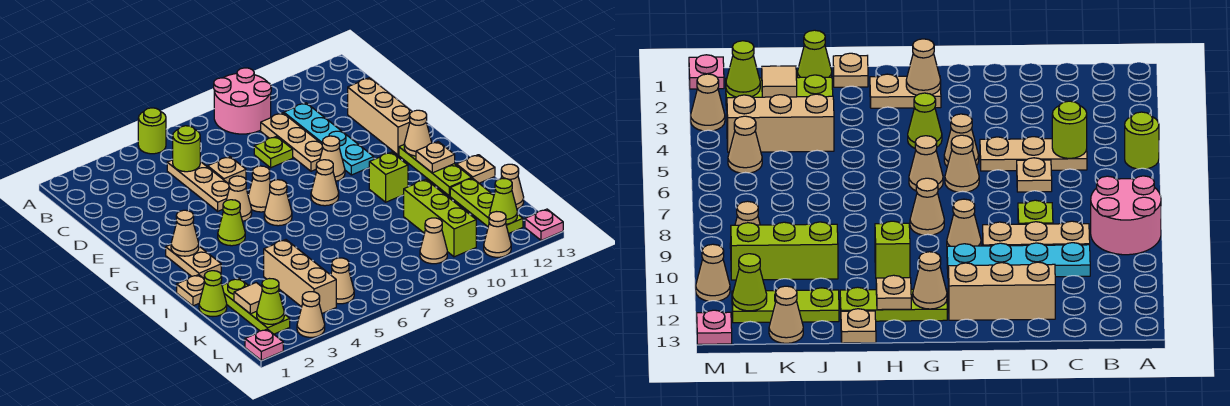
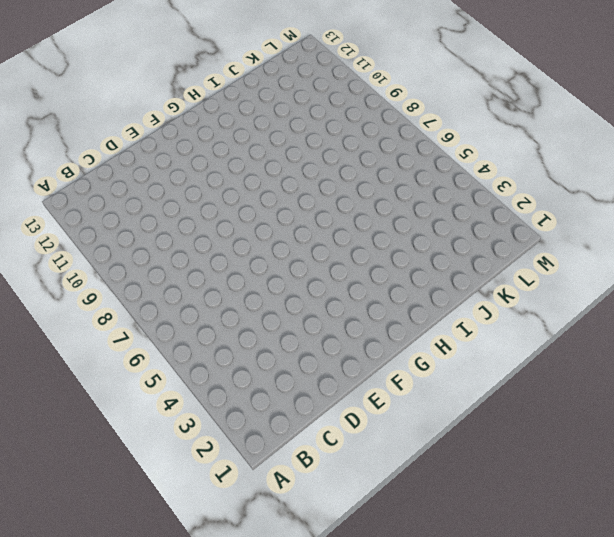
none -> lime 1x1 round brick [138,108,166,154]
none -> pink 2x2 round brick [214,68,271,134]
none -> tan 1x3 plate [167,160,229,211]
none -> tan 1x3 plate [261,113,323,171]

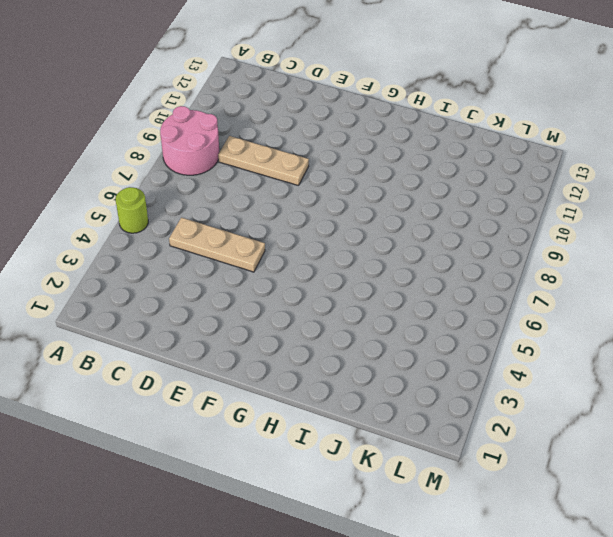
none -> cyan 1x4 plate [284,103,374,175]
none -> tan 1x1 plate [208,156,246,184]
none -> lime 1x1 plate [254,136,293,168]
none -> tan 1x3 brick [348,78,412,155]

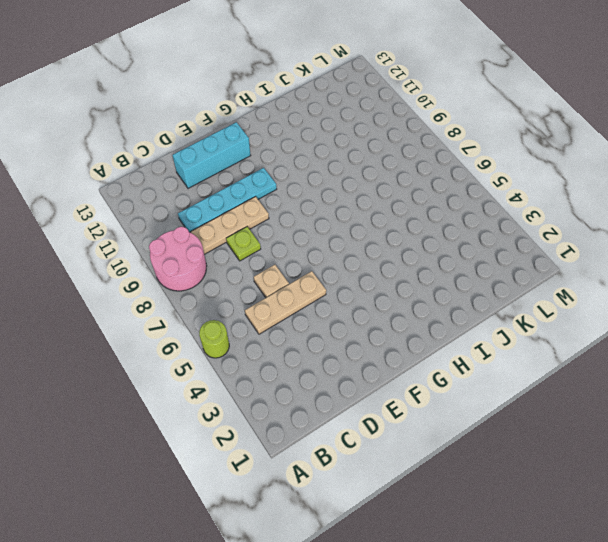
cyan 1x3 brick [172,122,251,188] -> tan 1x3 brick [348,78,412,155]
none -> tan 1x1 cone [226,176,252,221]
none -> tan 1x1 cone [248,166,271,212]
none -> tan 1x1 cone [320,136,345,181]
none -> tan 1x2 plate [166,245,221,278]

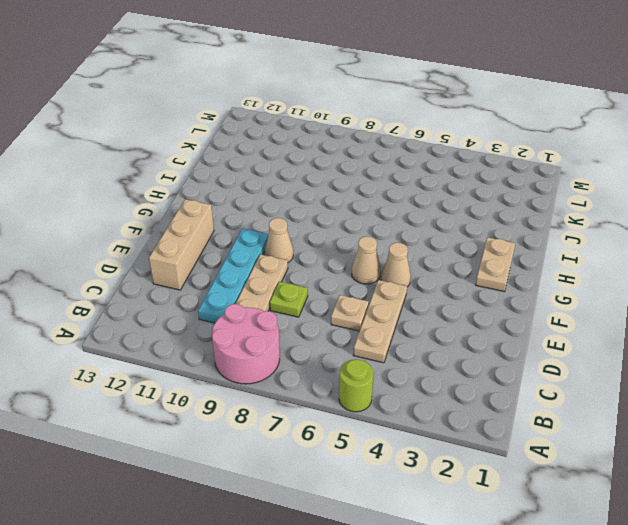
none -> lime 1x1 cone [218,200,245,246]
none -> tan 1x1 cone [264,180,292,226]
none -> tan 1x1 cone [311,160,339,206]
none -> lime 1x3 plate [399,145,472,196]

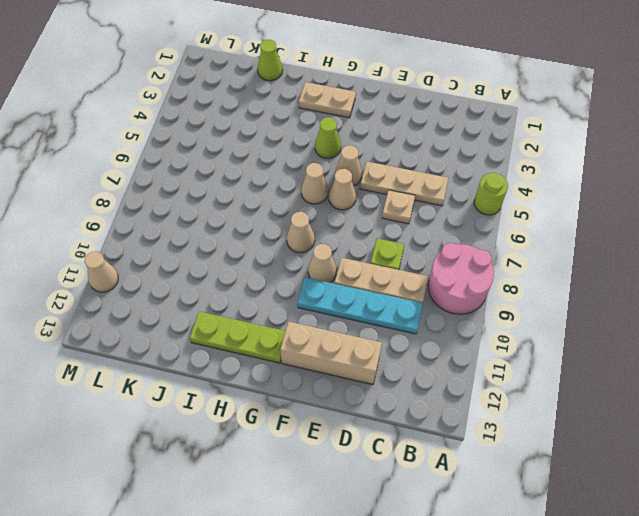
none -> lime 1x1 brick [369,152,408,202]
none -> tan 1x1 plate [177,275,205,306]
none -> tan 1x1 plate [456,155,495,183]
none -> lime 1x3 plate [222,278,290,334]

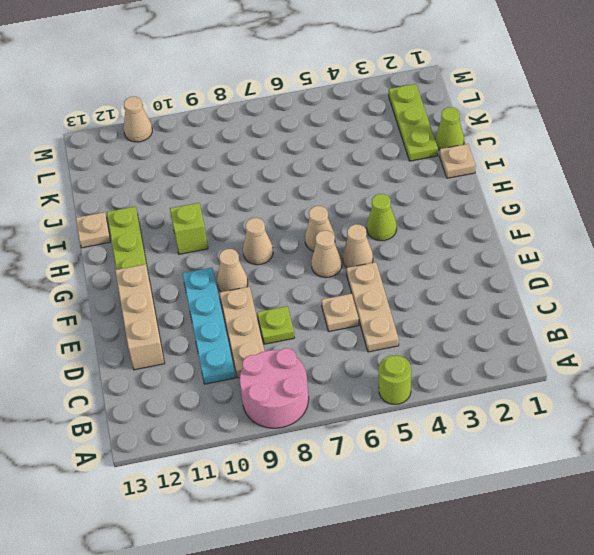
none -> tan 1x2 plate [166,245,221,278]
none -> tan 1x3 brick [264,240,336,313]
none -> lime 1x3 brick [404,179,476,257]
none -> lime 1x3 plate [450,178,523,234]

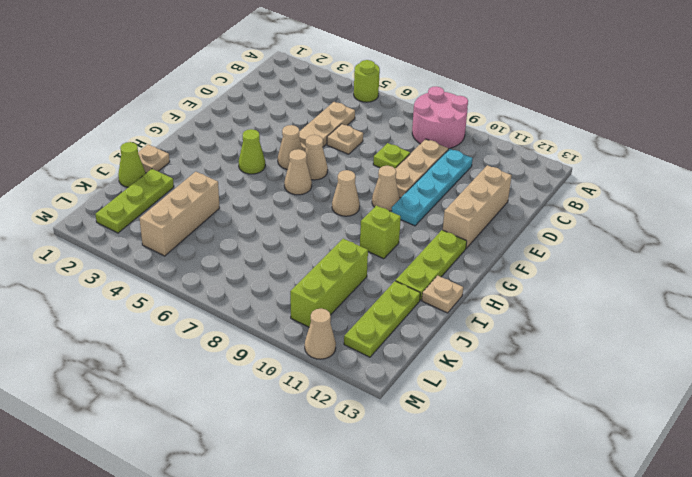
none -> tan 1x2 plate [166,245,221,278]
none -> tan 1x1 cone [501,164,524,209]
none -> tan 1x1 cone [331,258,354,304]
none -> tan 1x1 cone [420,218,447,264]

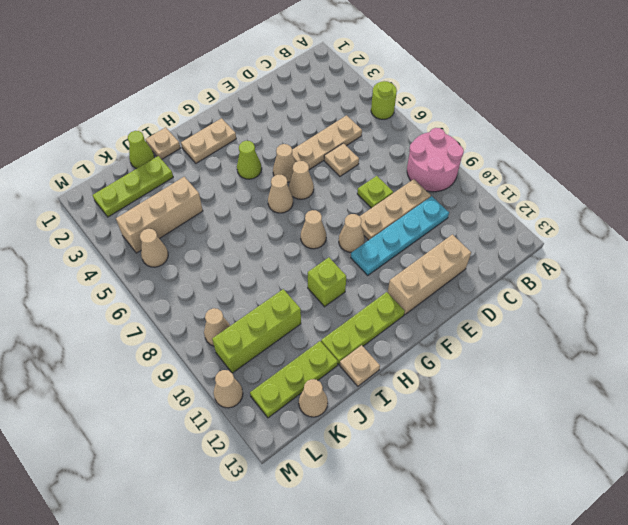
none -> pink 1x1 plate [245,329,283,360]
none -> tan 1x1 cone [297,292,325,337]
none -> pink 1x1 plate [525,209,563,240]
none -> lime 1x1 round brick [173,126,200,172]

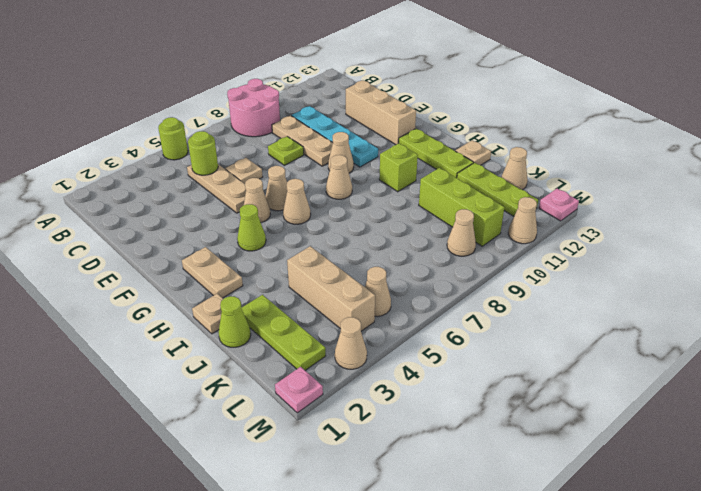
none -> tan 1x1 cone [171,210,199,256]
none -> tan 1x1 cone [404,110,432,156]
none -> tan 1x1 plate [416,142,455,173]
none -> tan 1x1 tile [234,283,262,314]

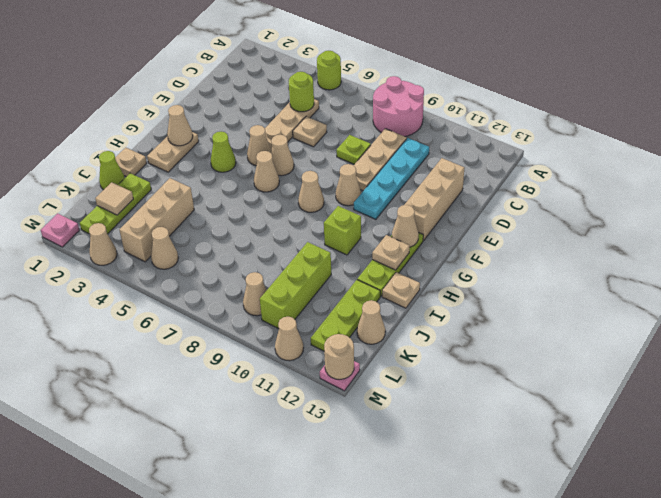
tan 1x1 round brick [324,334,354,379] -> none
none -> lime 1x1 cone [257,279,284,324]
none -> lime 1x1 cone [490,179,517,224]

